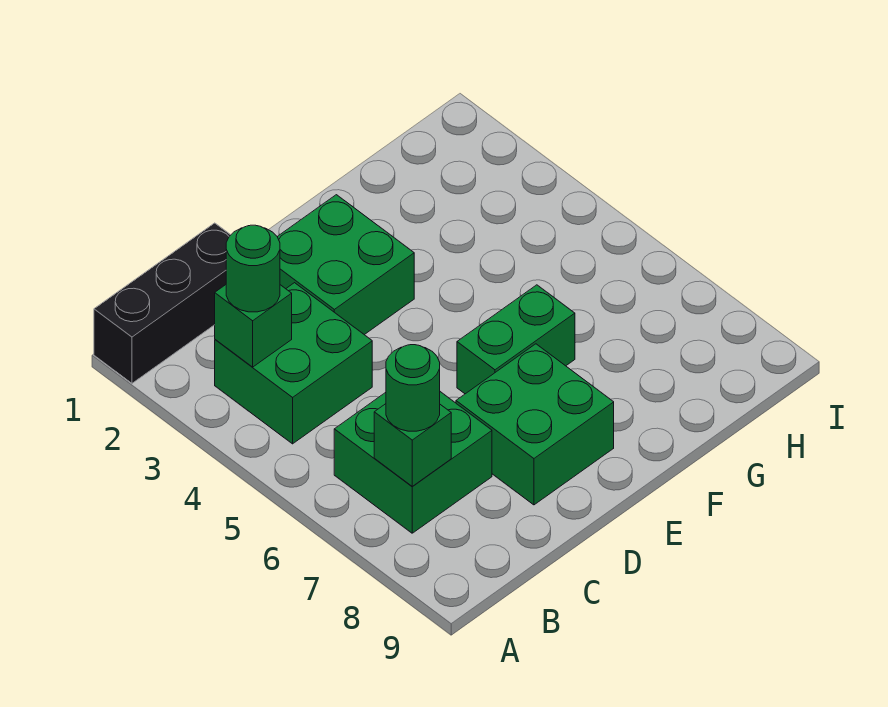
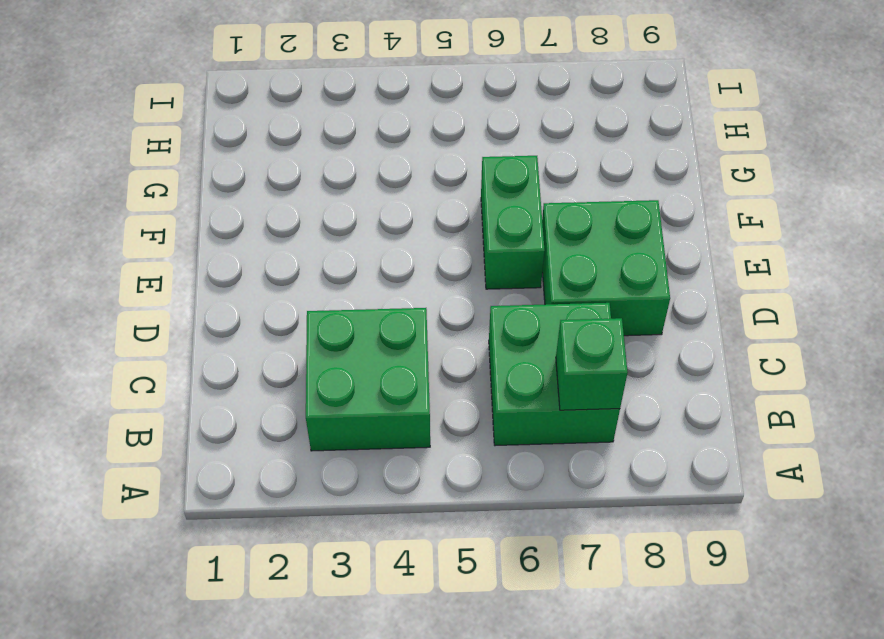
none -> black 1x3 brick [94,223,230,383]
none -> green 2x2 brick [277,195,414,335]

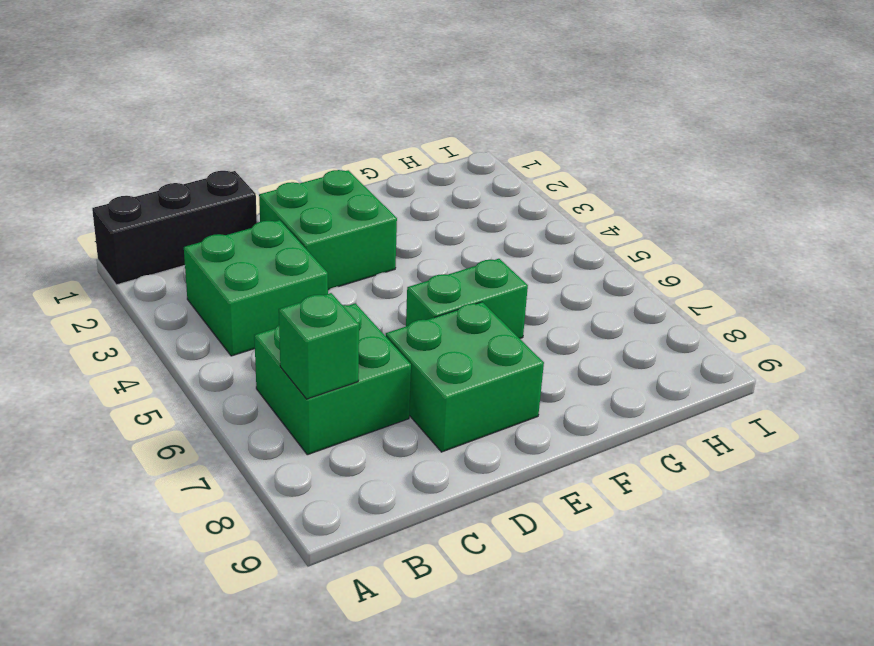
none -> green 1x1 brick [215,285,292,367]
none -> green 1x1 round brick [226,225,280,312]

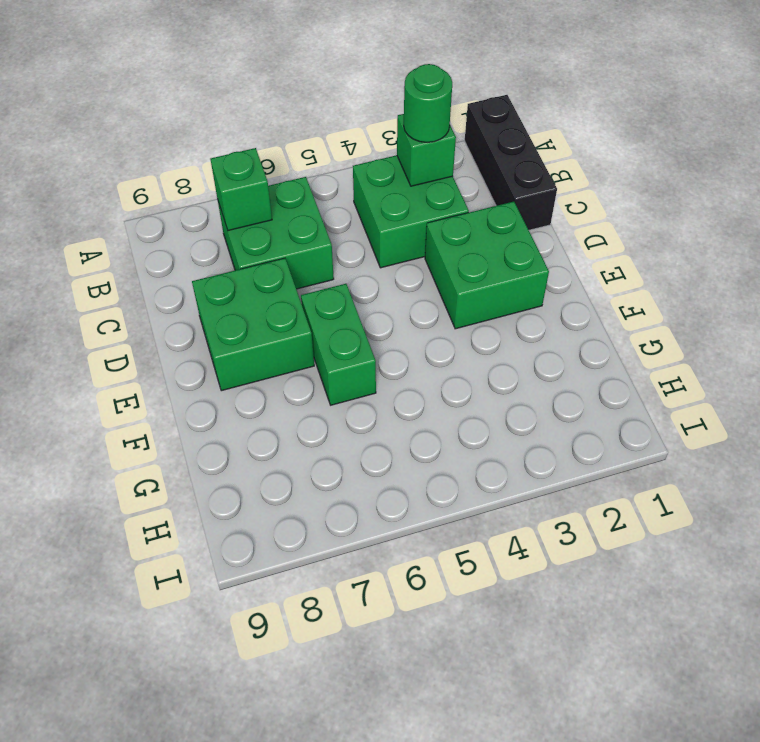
none -> green 1x1 round brick [386,345,440,431]

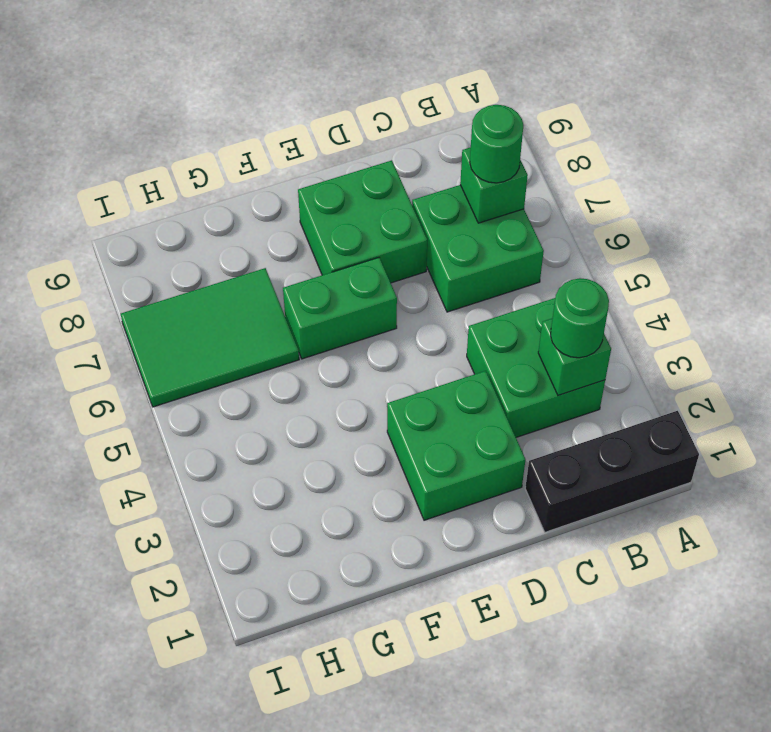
green 2x3 tile [121,268,299,407] -> none

